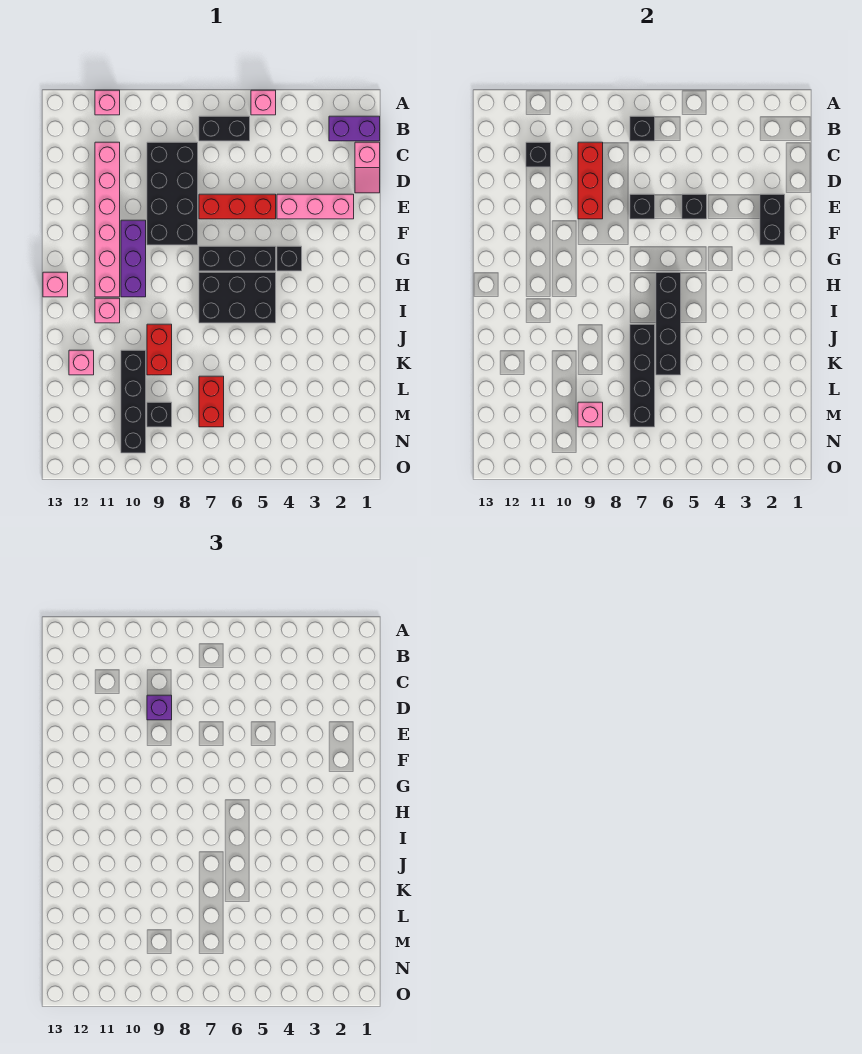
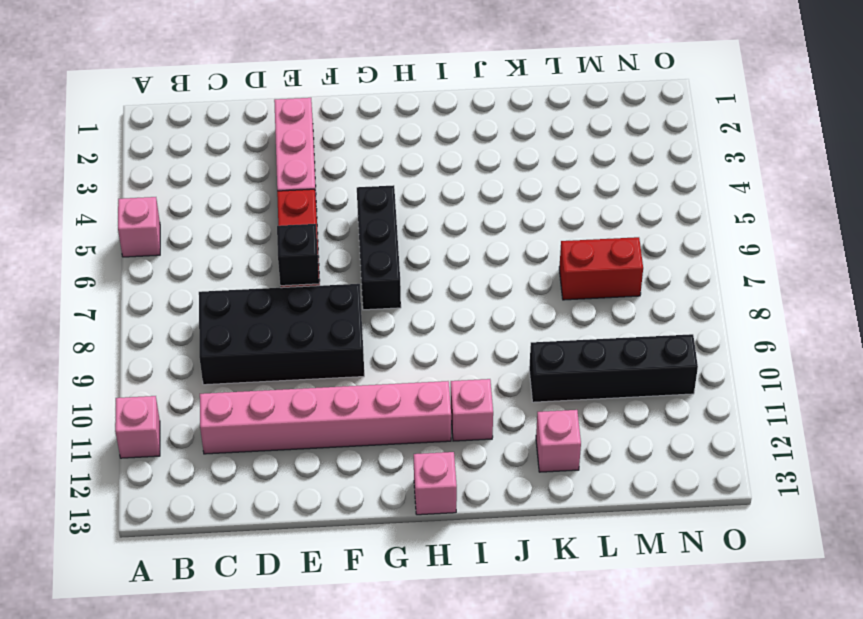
none -> purple 1x2 brick [329,116,380,141]
none -> black 1x2 brick [199,116,250,141]
none -> pink 1x2 slope [355,142,380,193]
none -> purple 1x3 brick [121,220,146,297]

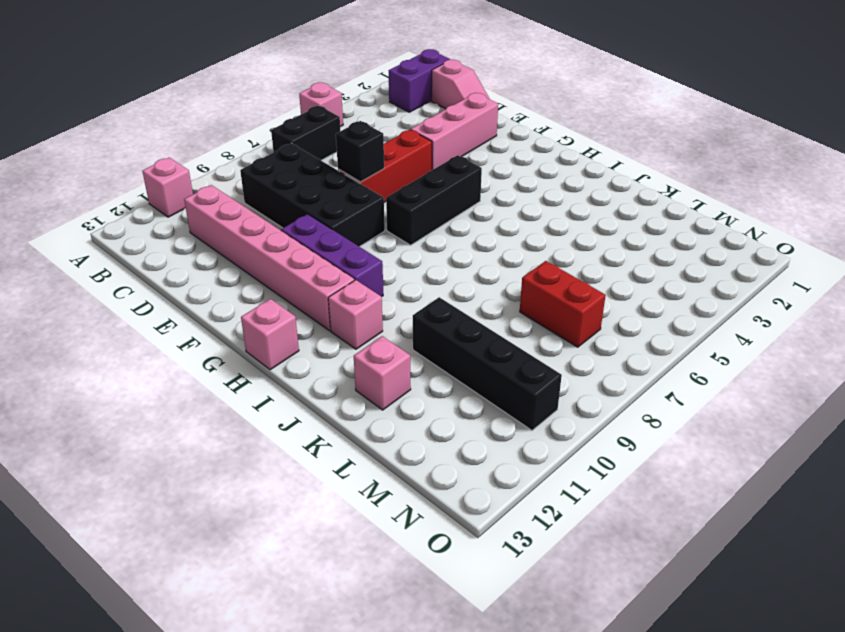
none -> black 1x1 brick [277,246,302,271]
none -> black 2x3 brick [199,272,276,323]
none -> red 1x2 brick [147,324,172,375]
none -> black 1x1 brick [147,402,172,427]

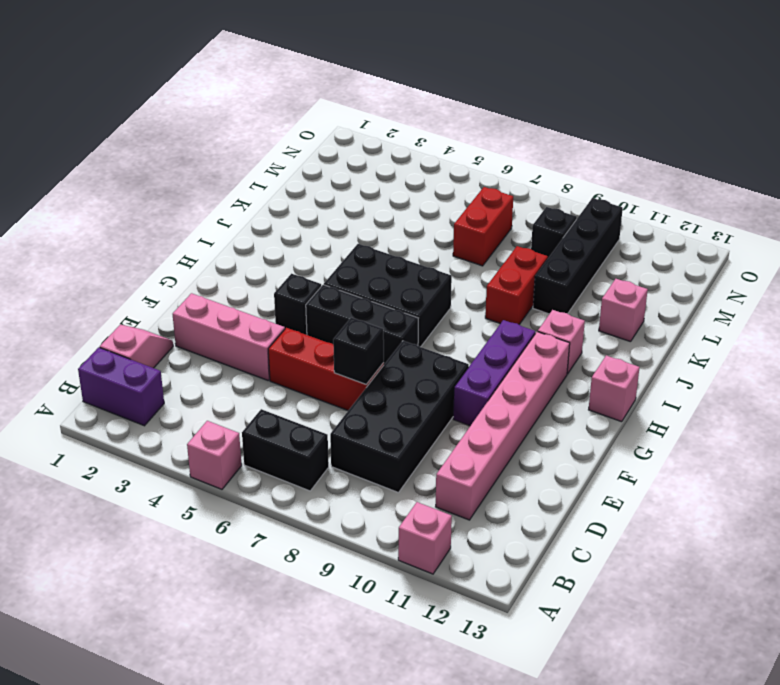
none -> black 1x1 brick [630,116,655,141]
none -> red 1x3 brick [578,142,603,219]
none -> black 1x1 brick [526,142,551,167]
none -> black 1x2 brick [760,194,785,245]

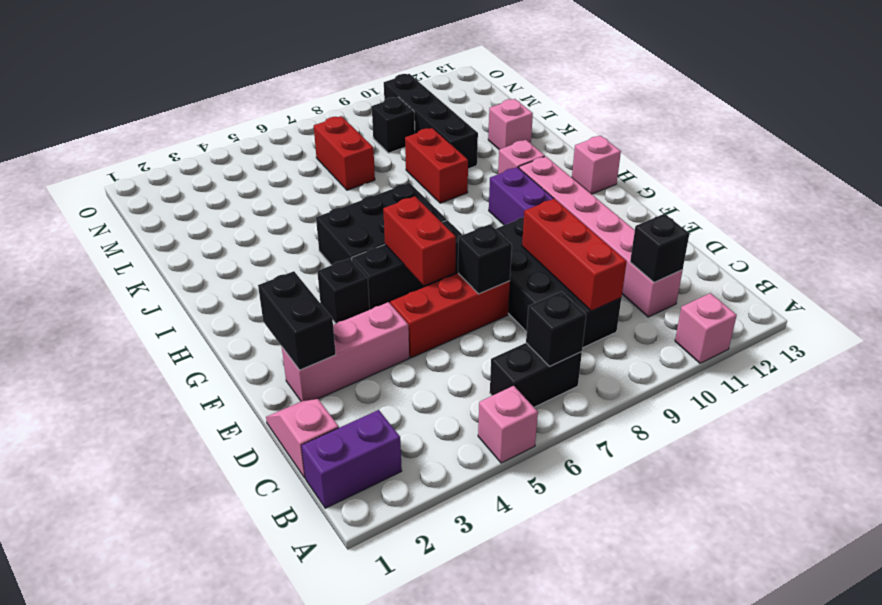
red 1x2 brick [383,196,456,285] -> none
none -> black 1x1 brick [682,194,707,219]
none -> black 1x4 brick [656,272,681,375]
none -> black 1x4 brick [630,324,655,427]
none -> pink 1x1 brick [578,402,603,427]

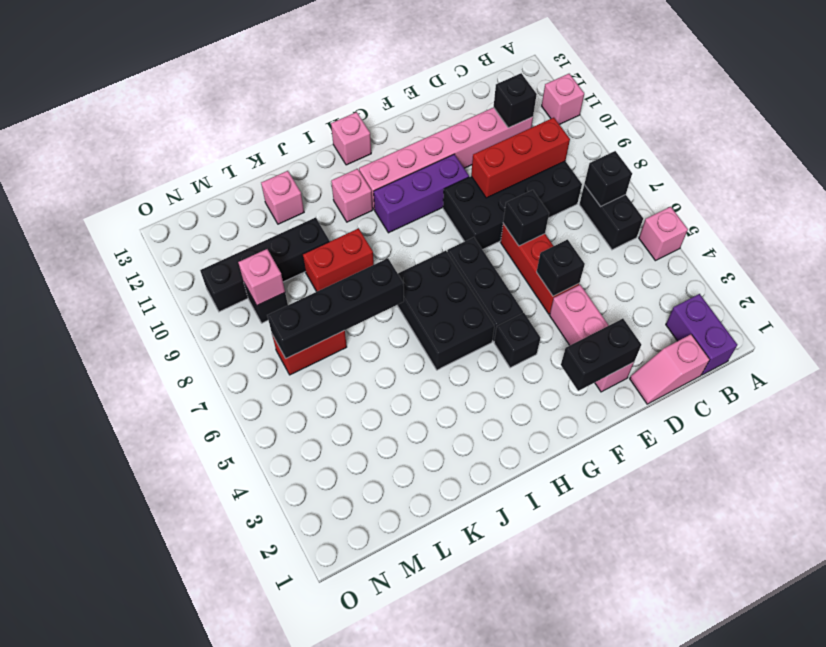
none -> black 1x4 brick [656,272,681,375]
none -> purple 1x1 brick [147,695,172,720]

